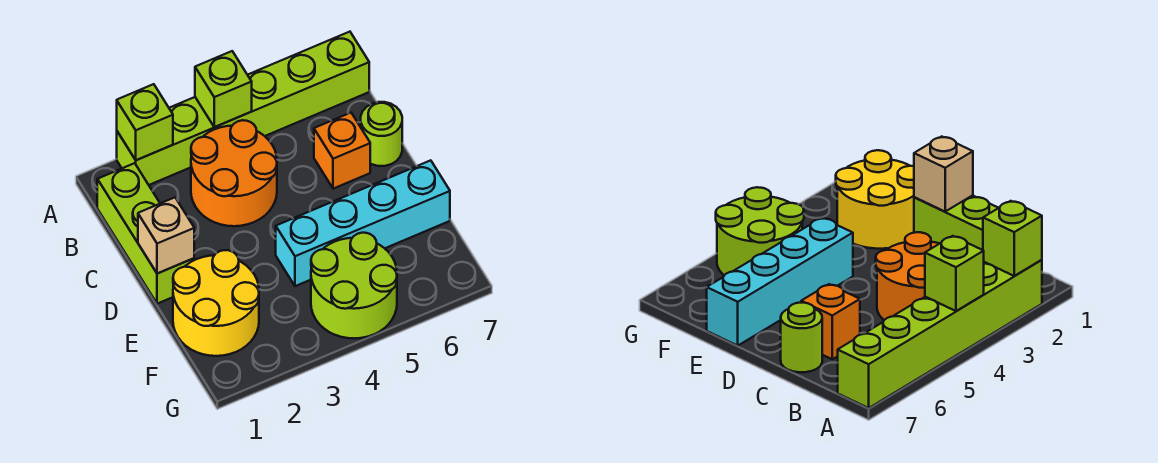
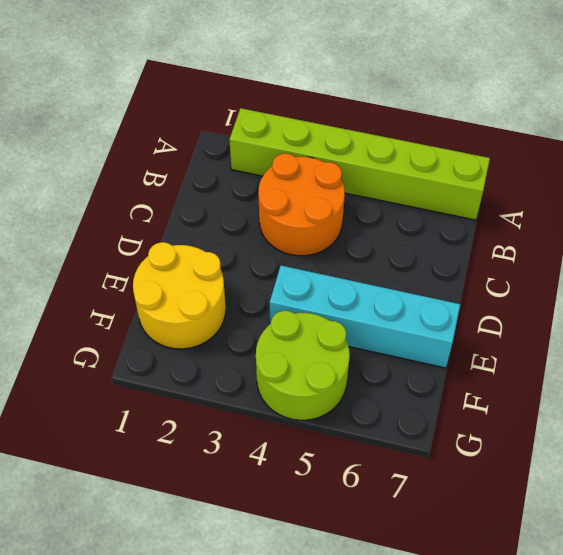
none -> lime 1x3 brick [97,163,194,304]
none -> orange 1x1 brick [314,113,370,189]

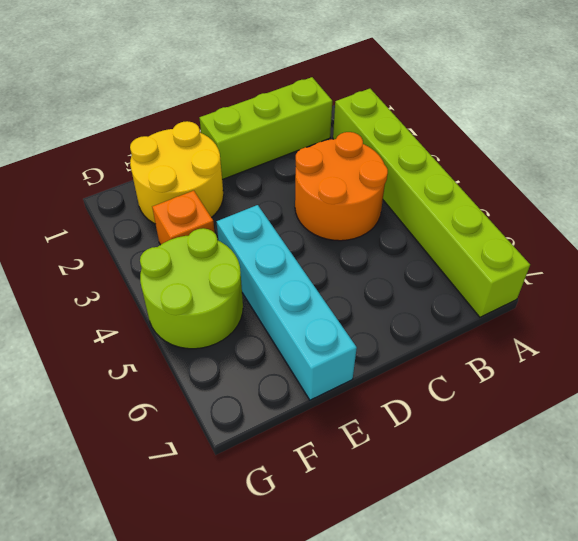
orange 1x1 brick [152,191,215,245] -> orange 1x1 brick moved to [314,113,370,189]
none -> lime 1x1 round brick [361,102,402,166]
none -> lime 1x1 brick [117,84,173,160]

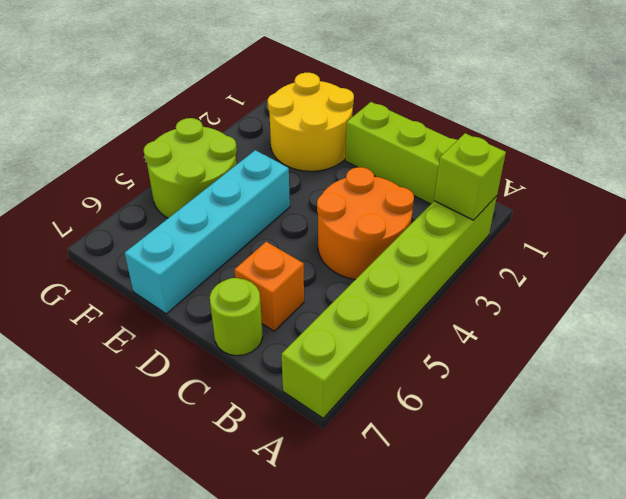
none -> lime 1x1 brick [195,51,252,127]
none -> tan 1x1 brick [138,198,194,274]

